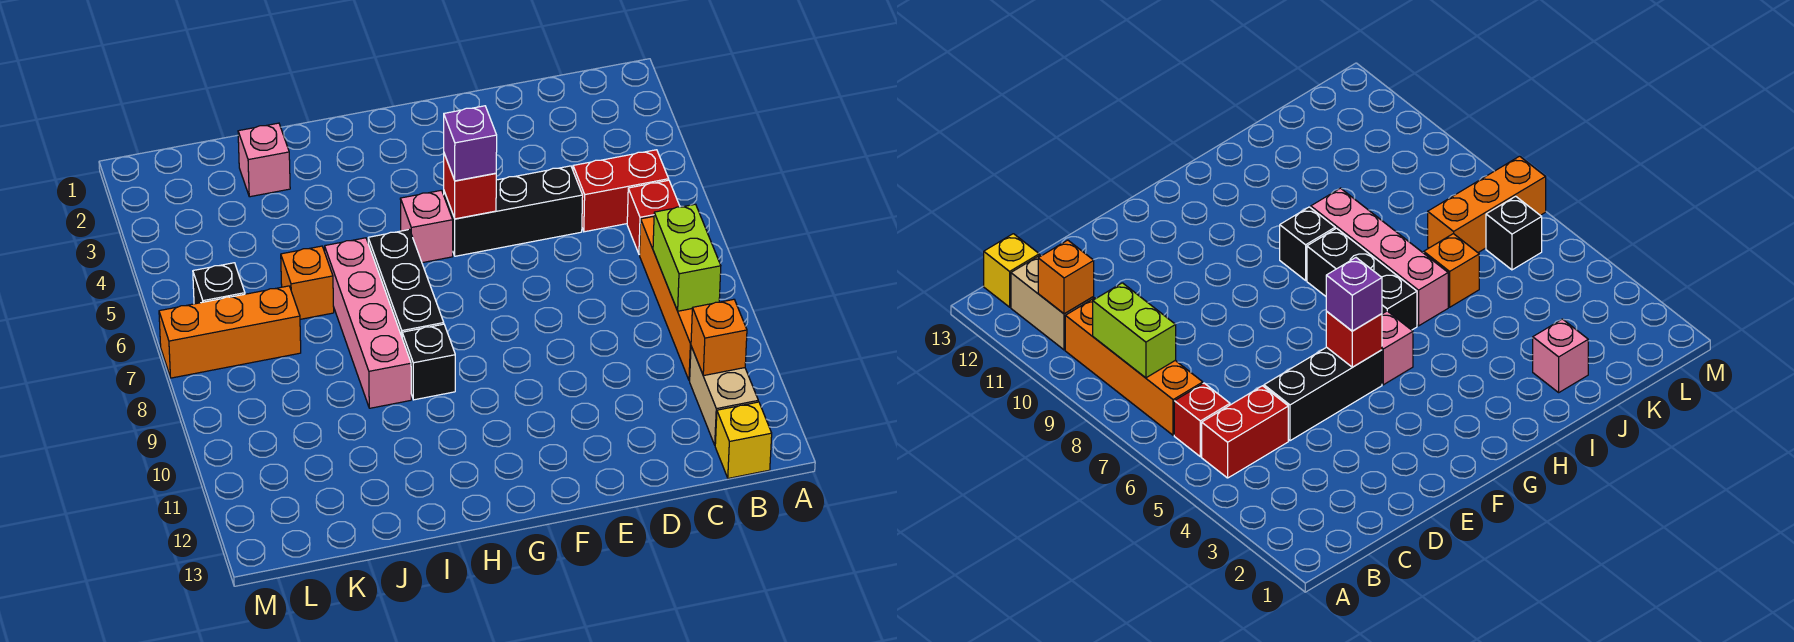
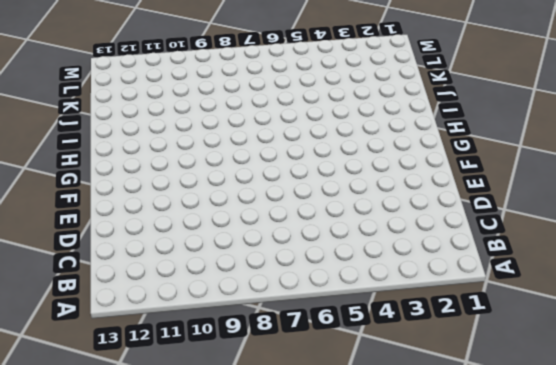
none -> red 1x2 brick [573,150,669,232]
none -> red 1x1 brick [627,180,680,254]
none -> orange 1x4 brick [640,216,692,381]

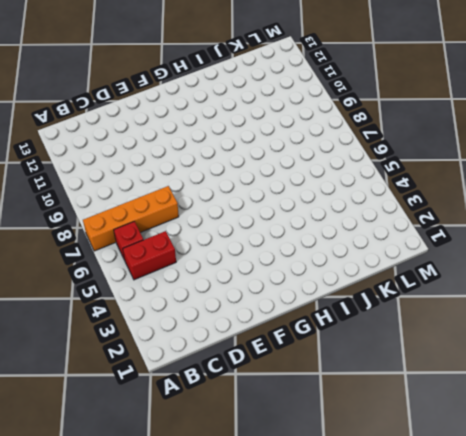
orange 1x4 brick [83,186,179,251] -> orange 1x4 brick turned to [640,216,692,381]
none -> tan 1x2 brick [690,346,758,445]
none -> yellow 1x1 brick [715,402,772,478]
none -> black 1x3 brick [444,166,583,256]

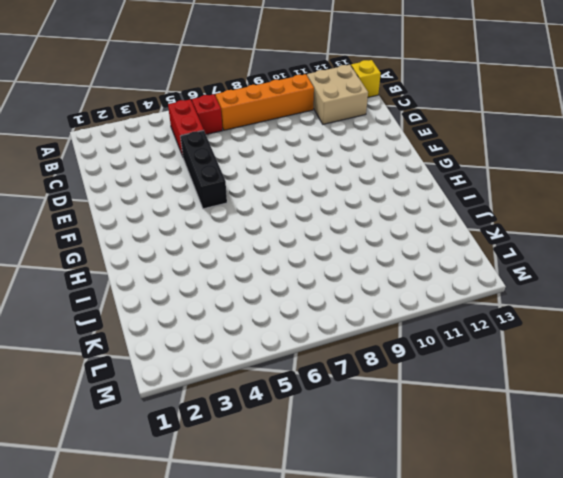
tan 2x2 brick [307,65,368,124] -> tan 1x2 brick [690,346,758,445]
none -> pink 1x1 brick [400,190,453,263]
none -> black 1x3 brick [368,230,444,336]
none -> black 1x1 brick [402,324,455,400]

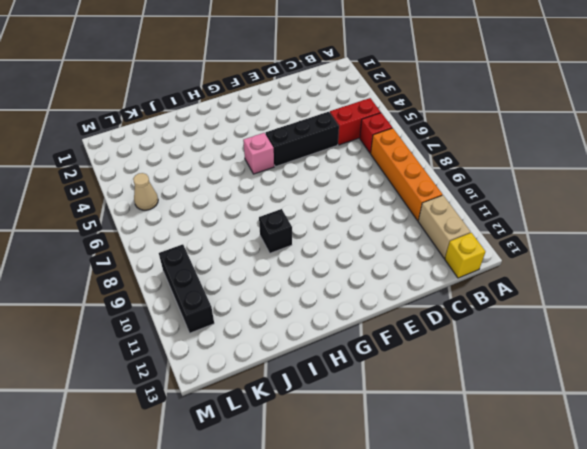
tan 1x1 cone [133,173,158,210] -> none
black 1x3 brick [159,244,214,333] -> black 1x3 brick moved to [368,230,444,336]
none -> pink 1x4 brick [325,238,411,408]
none -> pink 1x1 brick [238,123,290,197]
none -> orange 1x1 brick [281,246,334,319]

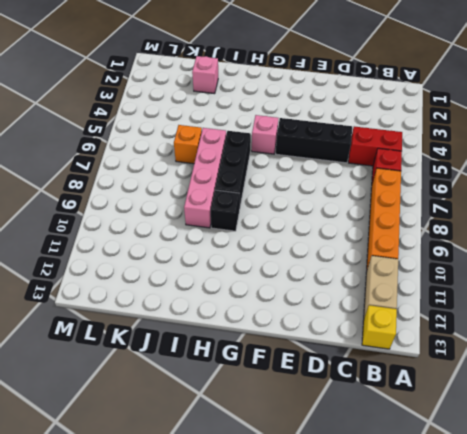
none -> orange 1x3 brick [159,286,301,378]
none -> black 1x1 brick [193,263,245,304]
none -> lime 1x2 brick [653,204,721,311]

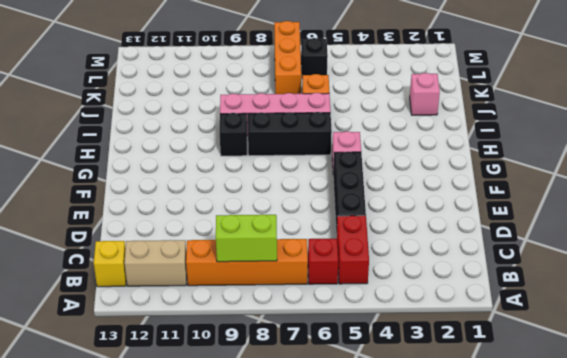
none -> orange 1x1 brick [691,299,747,376]
none -> red 1x1 brick [444,154,496,219]
none -> purple 1x1 brick [444,106,497,181]

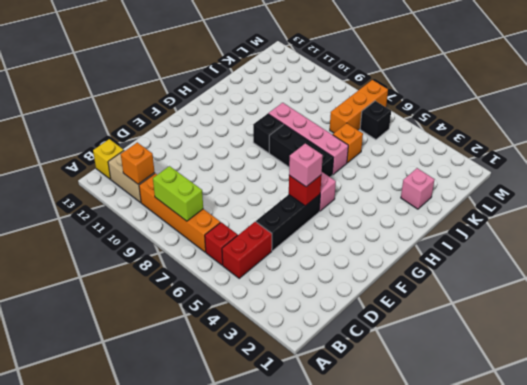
pink 1x1 brick [289,143,323,187] -> purple 1x1 brick [444,106,497,181]

